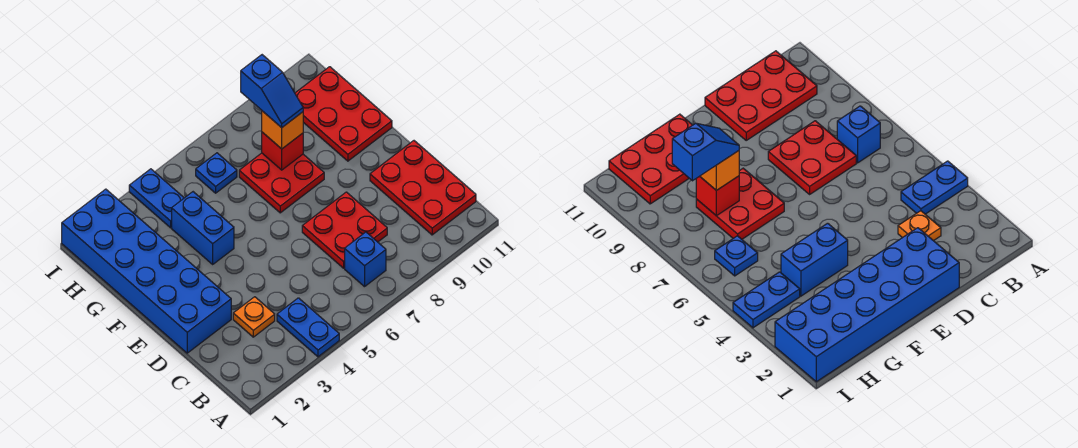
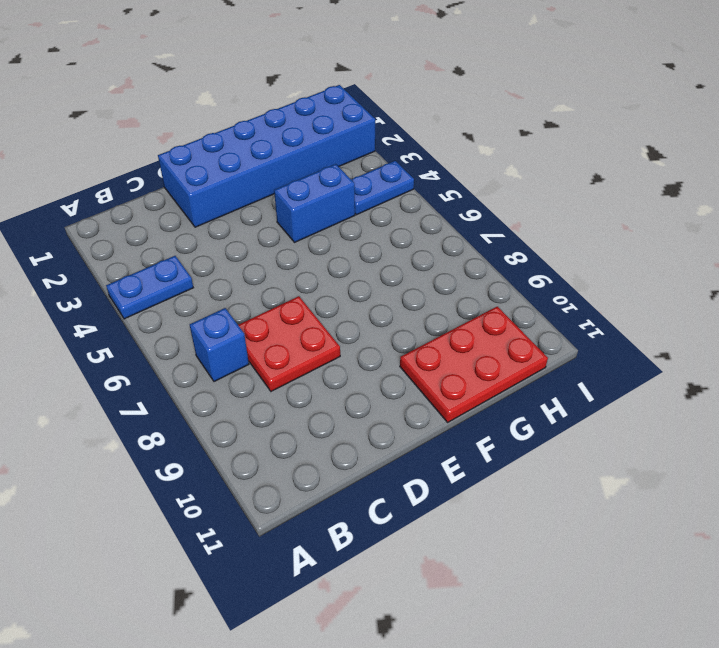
none -> red 2x3 plate [370,141,476,235]
none -> orange 1x1 plate [233,297,275,337]
none -> red 2x2 plate [239,153,324,213]

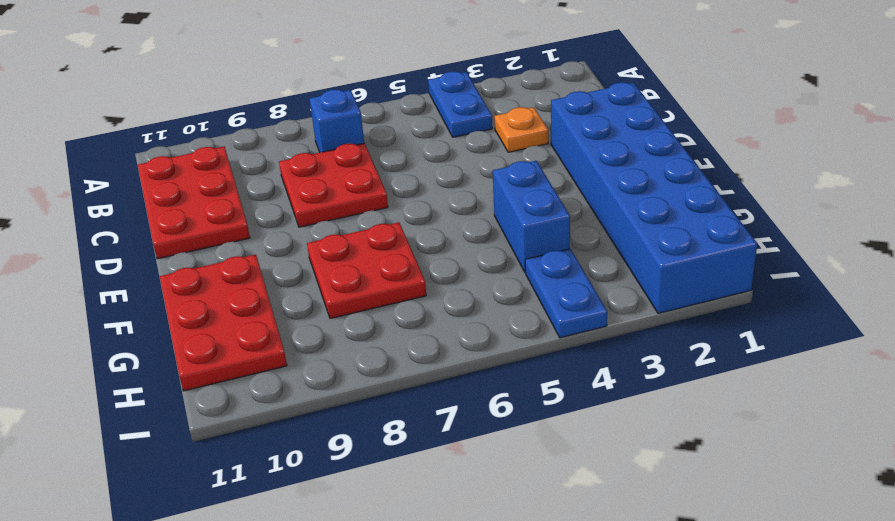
none -> blue 1x1 plate [196,153,237,193]
none -> red 1x1 brick [262,132,303,170]
none -> orange 1x1 brick [262,111,303,149]

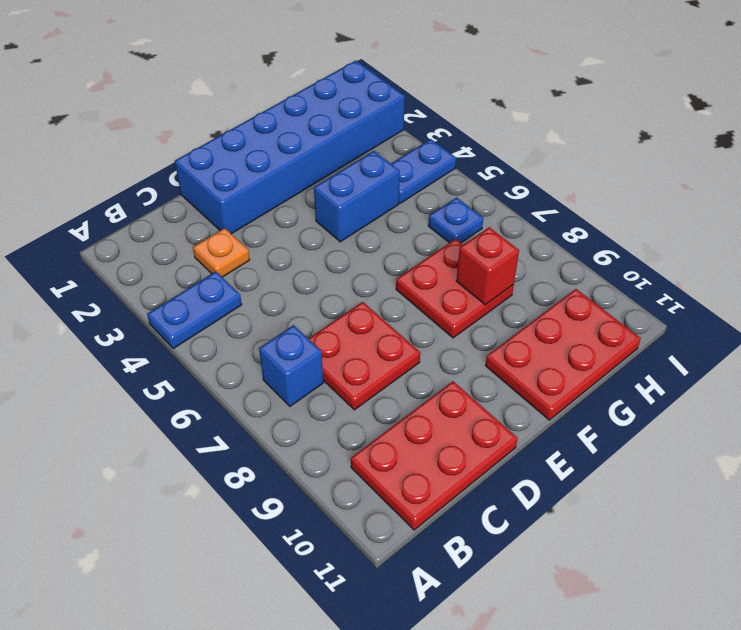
none -> orange 1x1 brick [262,111,303,149]
none -> blue 1x2 slope [241,55,303,128]

